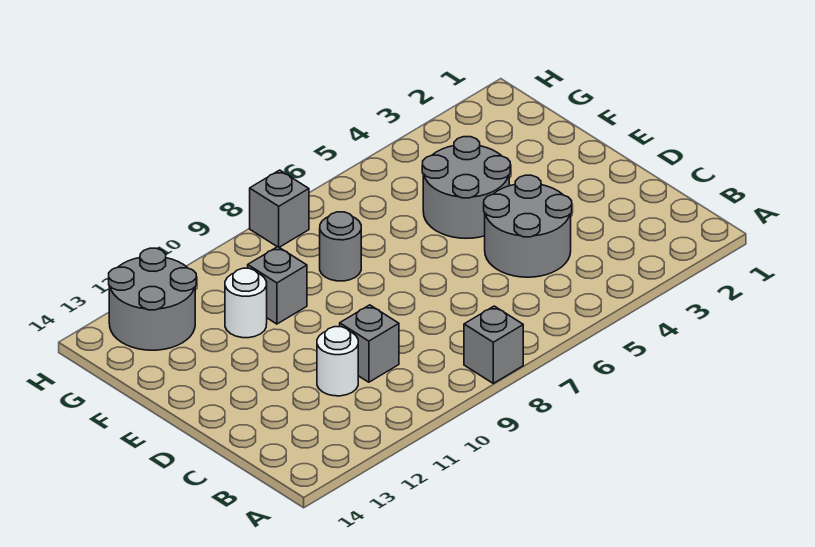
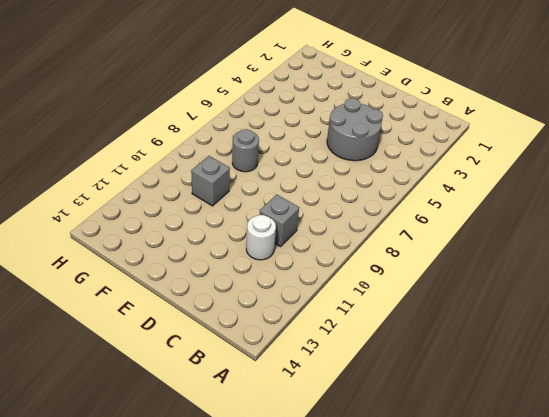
none -> grey 1x1 brick [464,306,523,383]
none -> grey 2x2 round brick [422,137,510,238]

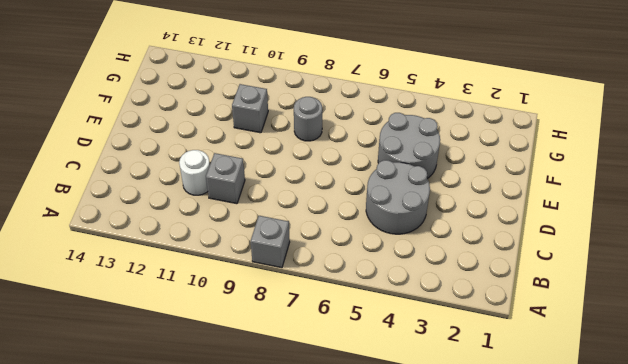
none -> white 1x1 round brick [225,268,267,338]
none -> grey 2x2 round brick [109,248,196,350]

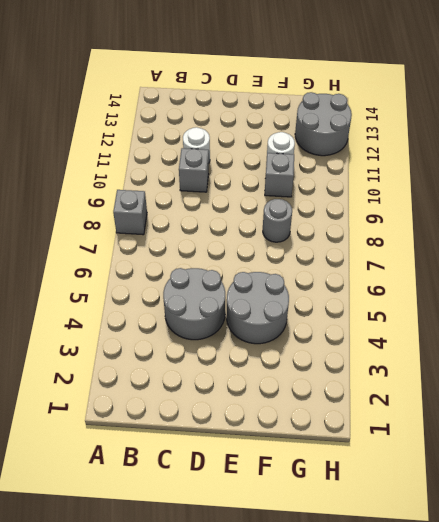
none -> grey 1x1 brick [250,170,309,247]

